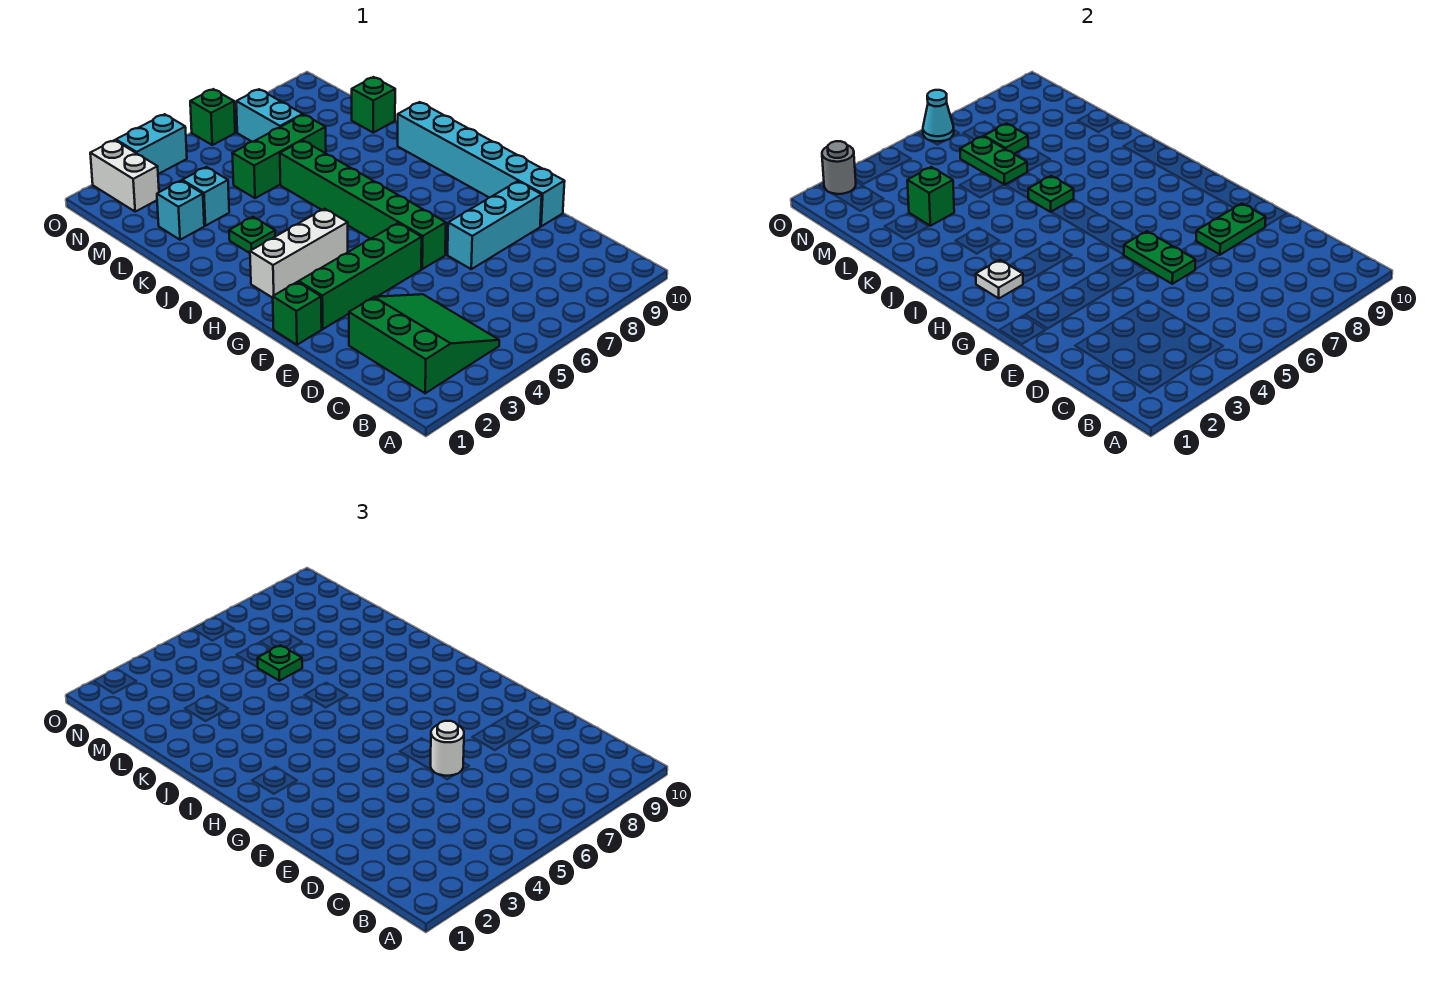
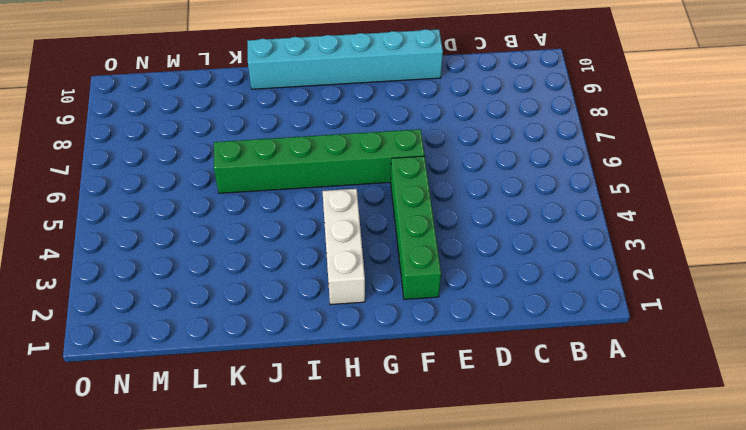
none -> green 3x3 slope [349,294,499,393]
none -> cyan 1x3 brick [448,181,542,269]
none -> green 1x1 brick [273,282,322,345]

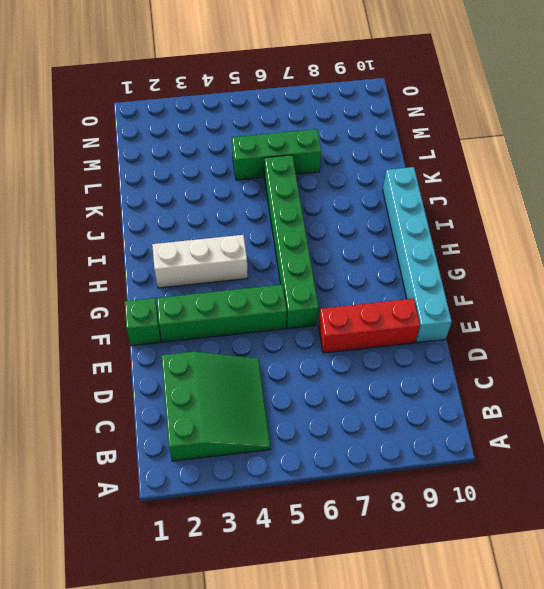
red 1x3 brick [319,299,420,353] -> cyan 1x3 brick [448,181,542,269]
none -> green 1x1 plate [229,217,275,253]
none -> cyan 1x1 brick [157,181,204,240]
none -> cyan 1x1 brick [182,167,229,226]

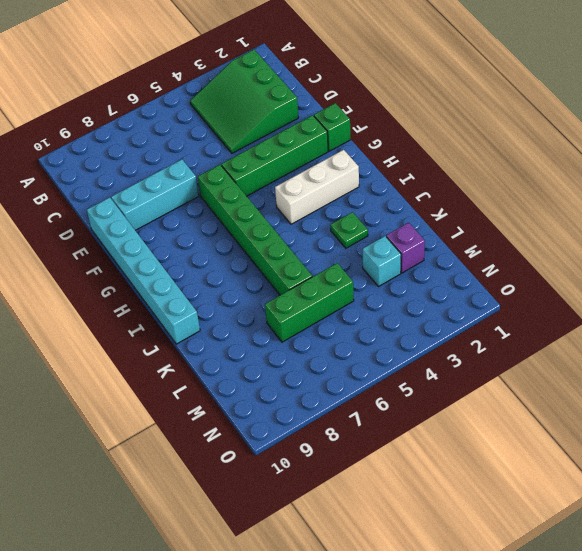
purple 1x1 brick [386,223,425,273] -> cyan 1x1 brick [157,181,204,240]
none -> green 1x1 brick [352,77,395,133]
none -> cyan 1x2 brick [236,89,303,142]
none -> white 1x2 brick [90,140,159,212]

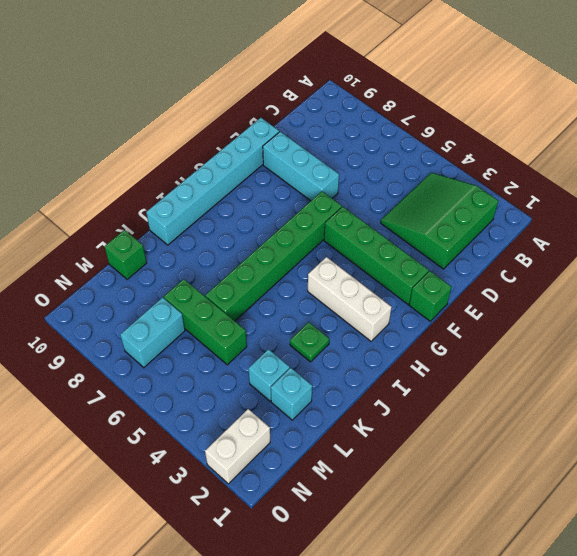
none -> cyan 1x2 brick [116,114,187,174]
none -> green 1x1 brick [190,89,235,145]
none -> green 1x2 plate [1124,231,1196,284]

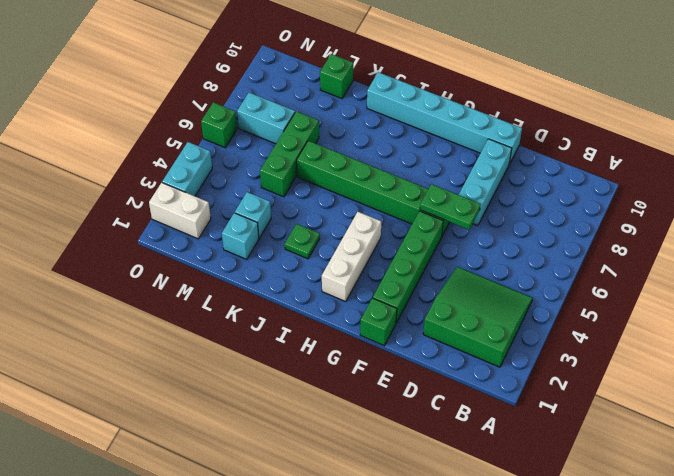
none -> green 1x2 plate [1196,204,1266,255]
none -> white 1x1 plate [976,260,1023,298]
none -> green 1x1 plate [1028,176,1074,212]

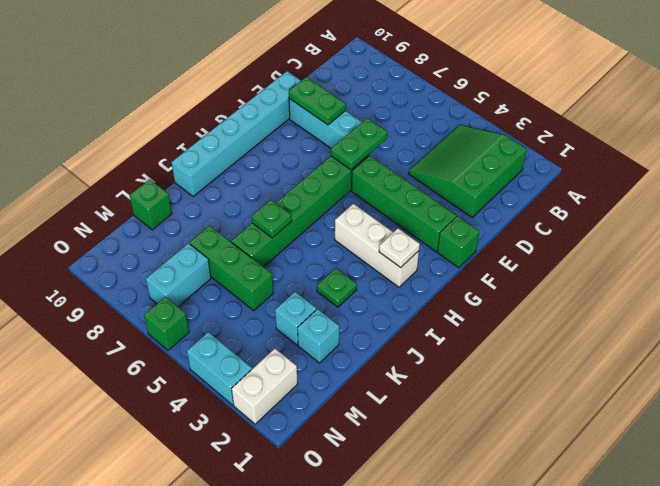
none -> green 1x1 brick [907,167,954,226]
none -> green 1x2 plate [960,136,1028,185]
none -> green 1x1 plate [984,124,1028,154]

